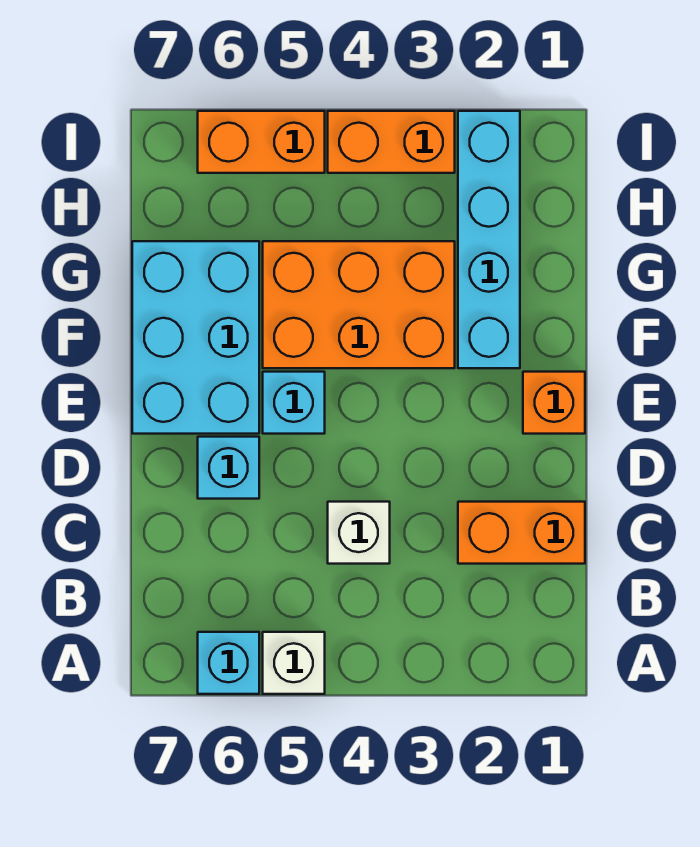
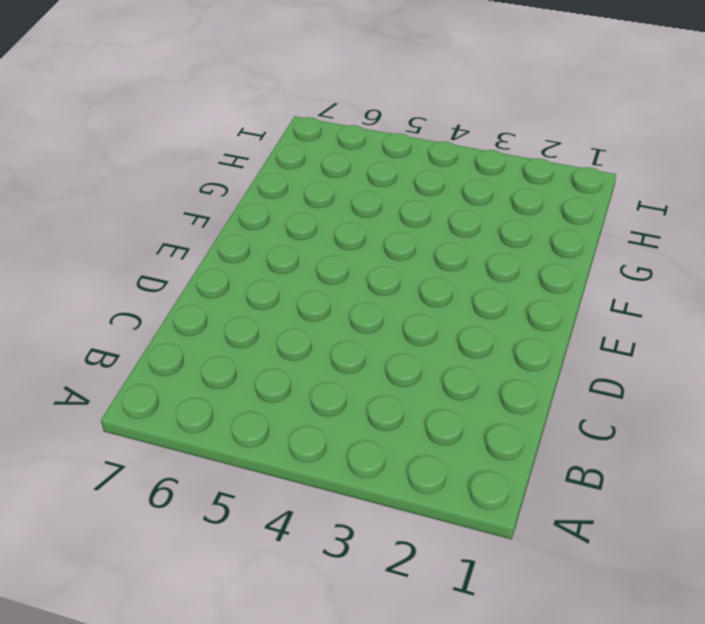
none -> white 1x1 brick [263,632,325,694]
none -> cyan 1x1 brick [198,632,259,694]
none -> orange 1x2 brick [458,502,585,564]

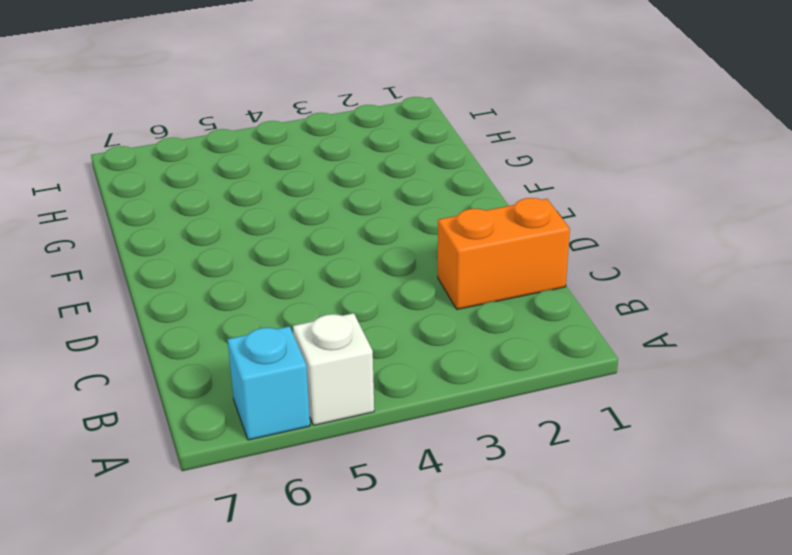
none -> white 1x1 brick [328,502,390,564]
none -> cyan 1x1 brick [198,437,259,499]
none -> orange 1x1 brick [523,372,585,434]

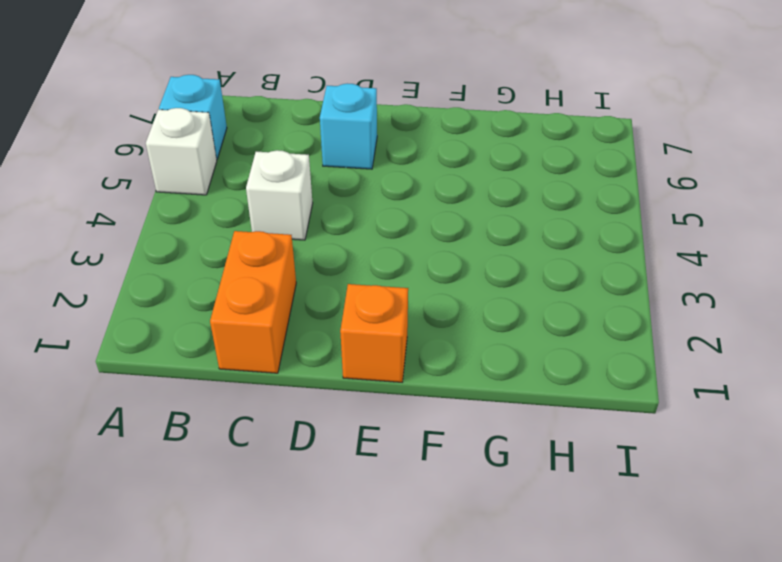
none -> cyan 1x1 brick [263,372,325,434]
none -> cyan 2x3 brick [132,241,259,434]
none -> cyan 1x4 brick [458,111,520,368]

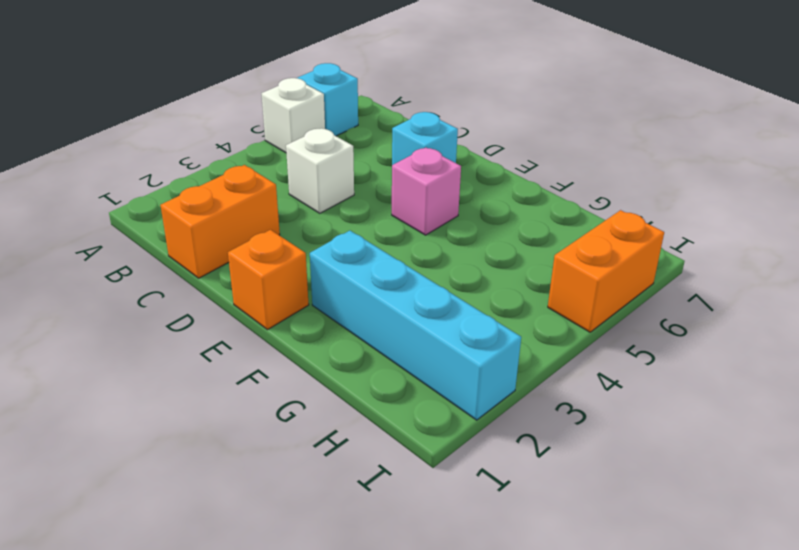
pink 1x1 brick [392,148,461,235] -> cyan 1x1 brick [263,372,325,434]
none -> cyan 2x3 brick [132,241,259,434]
none -> orange 2x3 brick [263,241,455,368]
none -> orange 1x2 brick [328,111,455,173]

